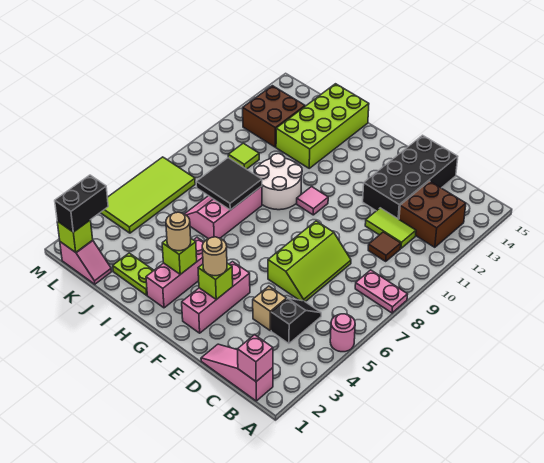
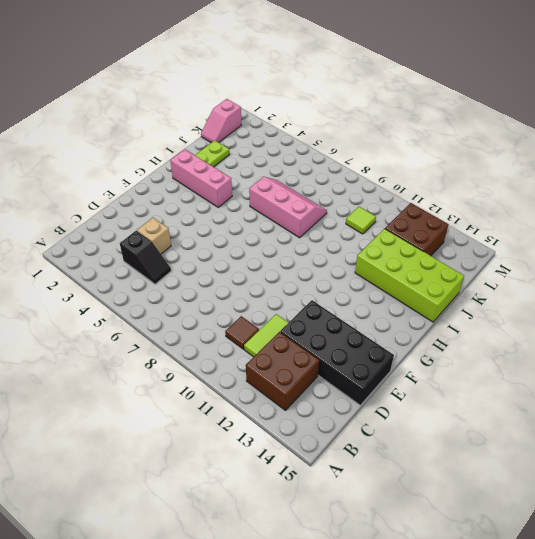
none -> pink 1x1 round brick [330,314,355,352]
none -> pink 1x2 plate [355,270,408,313]
none -> pink 1x3 slope [201,344,273,401]

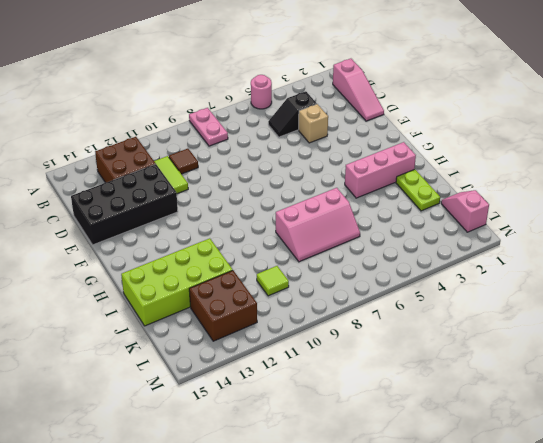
none -> lime 2x3 slope [268,221,351,302]
none -> pink 1x3 brick [182,262,250,333]
none -> pink 1x1 tile [297,187,328,215]

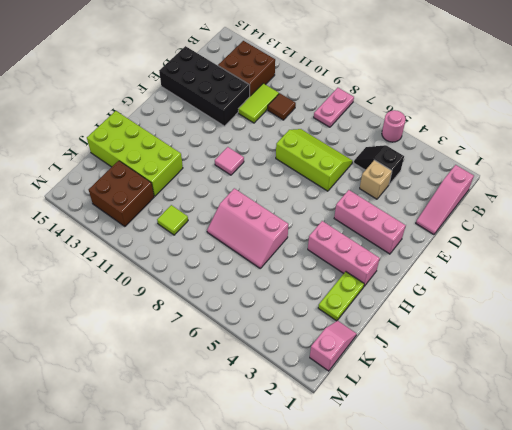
none -> white 2x2 round brick [255,154,302,210]
none -> lime 2x4 tile [100,157,195,233]
none -> pink 1x1 brick [237,335,273,381]

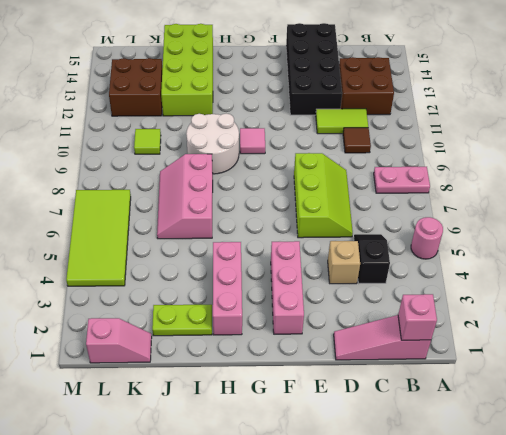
none -> lime 1x1 brick [198,263,233,300]
none -> lime 1x1 brick [162,239,197,274]
none -> black 2x2 tile [196,158,262,210]

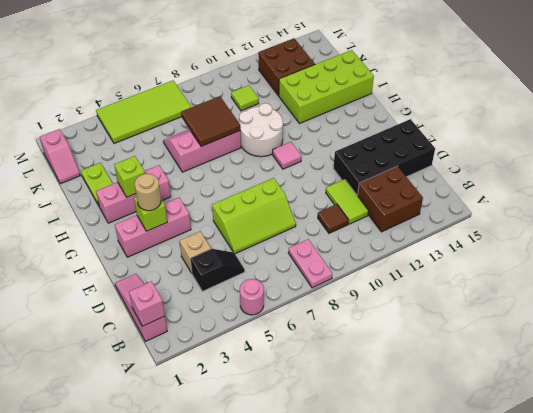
brown 2x2 tile [181,96,240,147] -> black 2x2 tile [196,158,262,210]
none -> lime 1x1 brick [57,220,93,252]
none -> tan 1x1 round brick [166,212,191,251]
none -> black 1x2 brick [55,175,108,232]

